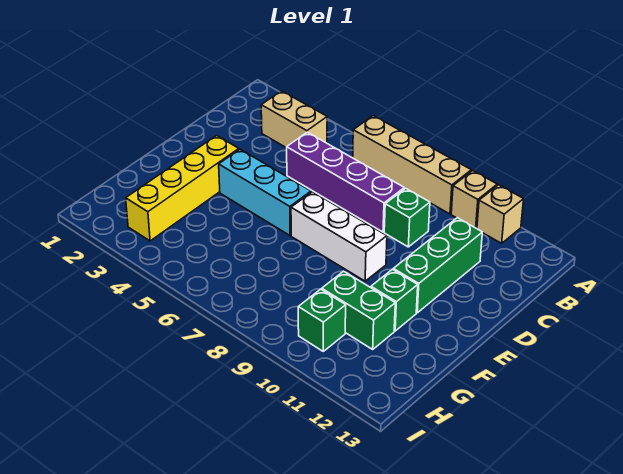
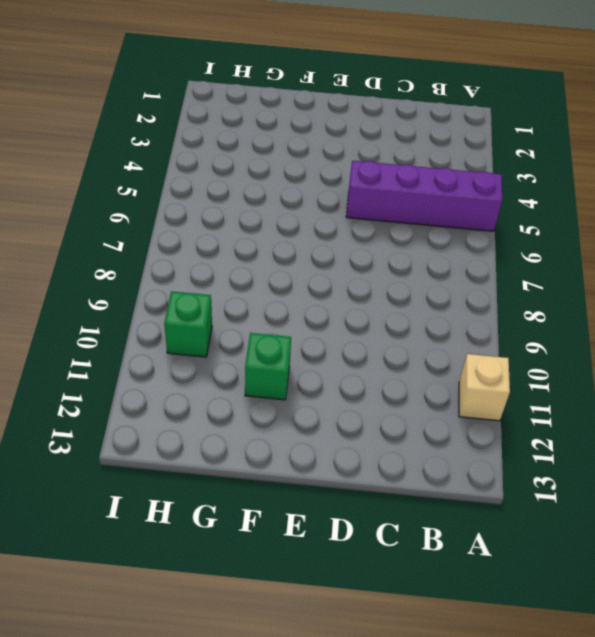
purple 1x4 brick [346,161,502,231] -> purple 1x4 brick turned to [287,132,404,232]
none -> tan 1x4 brick [353,116,471,214]
none -> tan 1x1 brick [451,171,497,228]
none -> tan 1x2 brick [261,91,327,148]

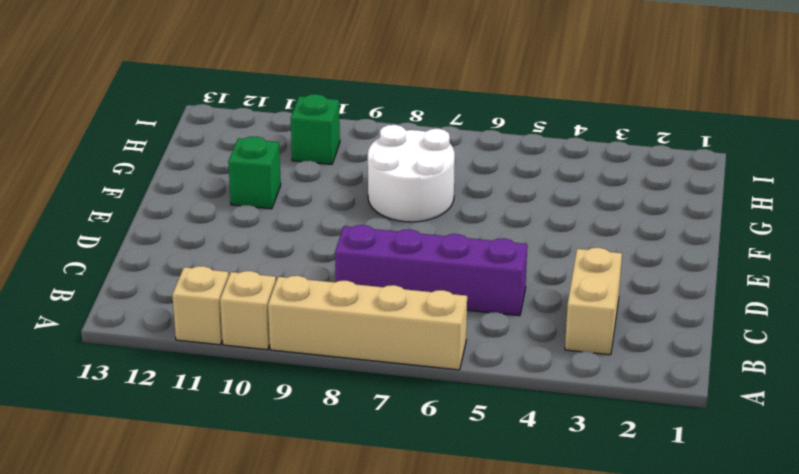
tan 1x2 brick [565,248,622,355] -> tan 1x2 brick turned to [261,91,327,148]
white 2x2 round brick [368,125,455,222] -> none
none -> green 1x1 brick [384,188,430,247]
none -> green 1x3 brick [393,218,482,313]
none -> yellow 1x4 brick [126,136,239,241]

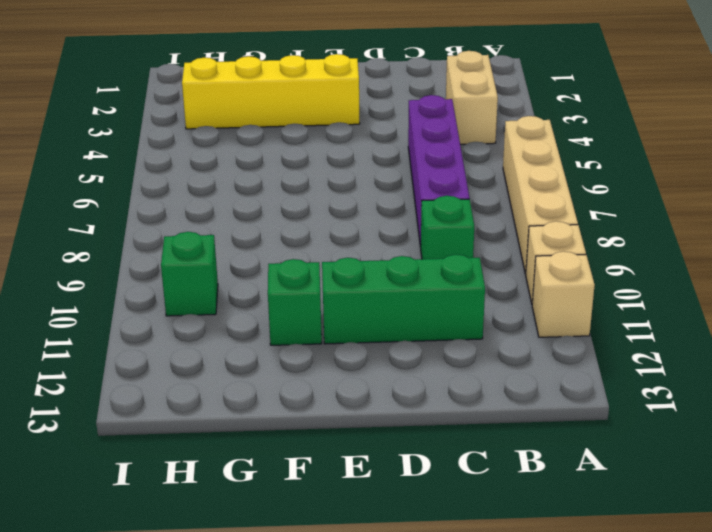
none -> cyan 1x3 brick [219,149,311,235]
none -> white 1x3 brick [291,192,387,281]
none -> green 1x2 brick [322,271,395,349]

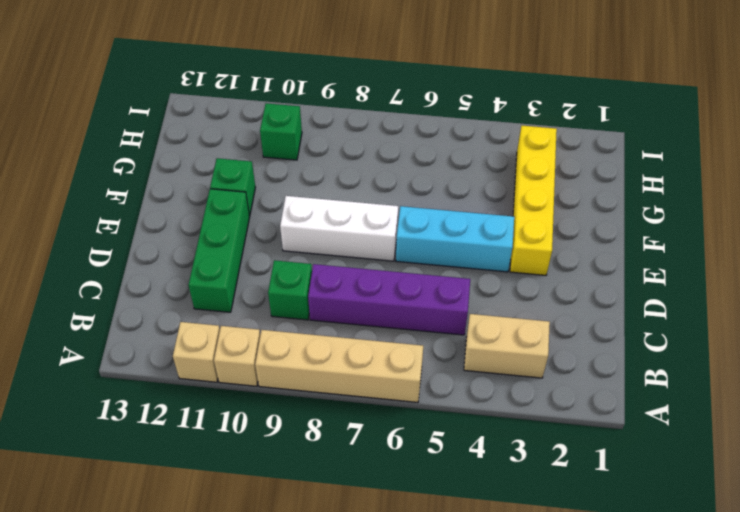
none -> green 1x2 brick [322,271,395,349]

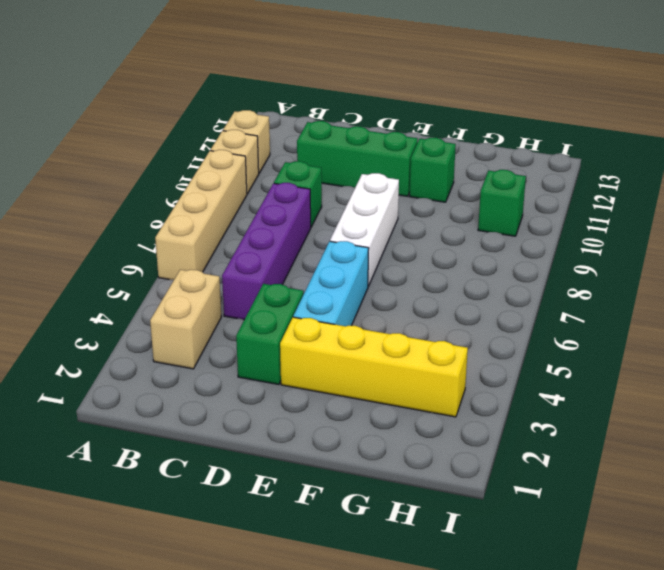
green 1x2 brick [236,284,303,385] -> green 1x2 brick moved to [322,271,395,349]

